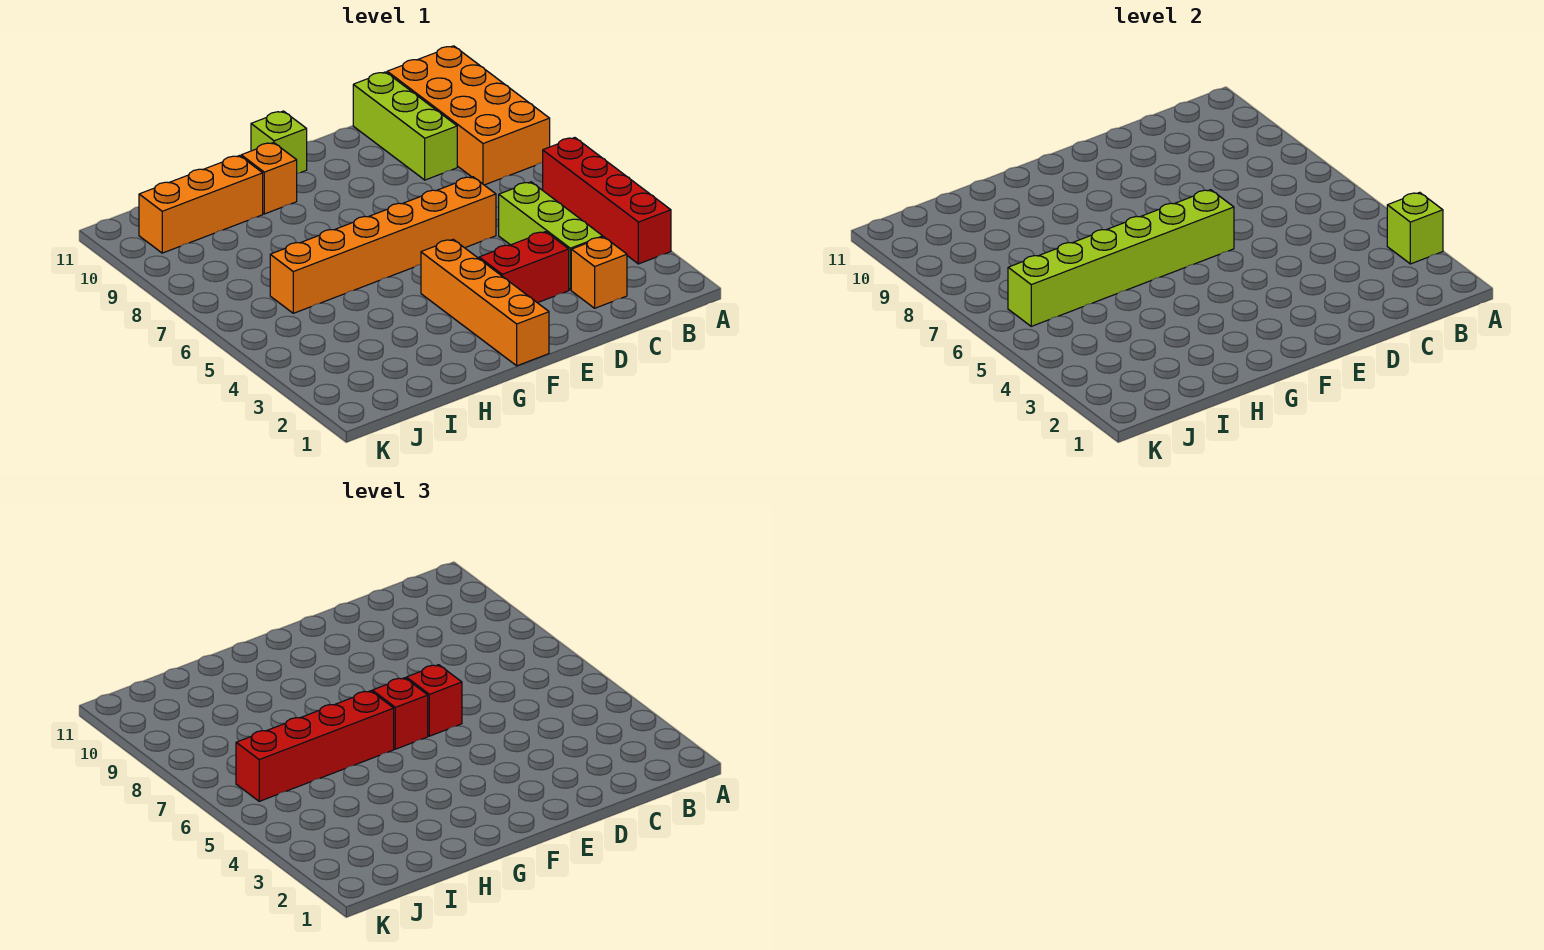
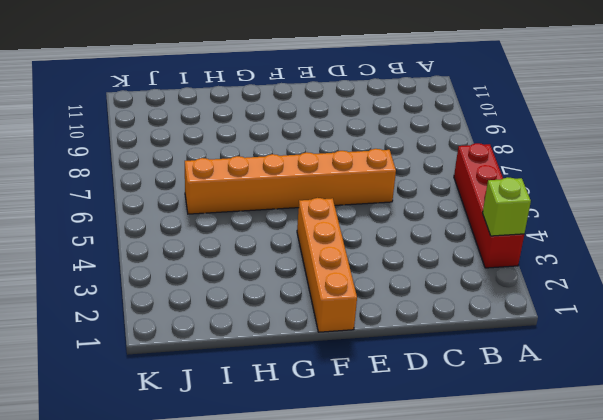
none -> orange 2x4 brick [387,46,550,185]
none -> orange 1x1 brick [571,237,627,308]
none -> lime 1x3 brick [499,182,603,290]

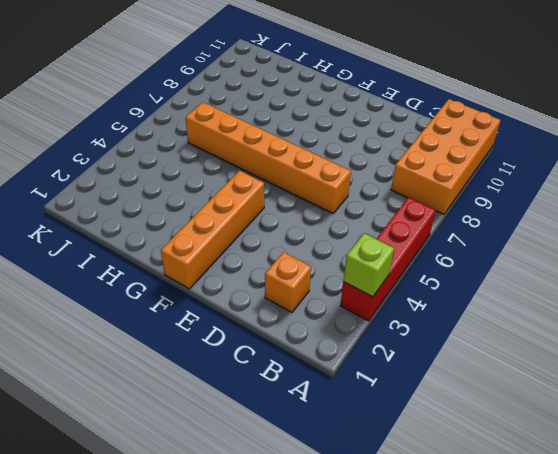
none -> lime 1x3 brick [499,182,603,290]
none -> lime 1x3 brick [353,72,457,180]
none -> red 1x2 brick [479,232,569,303]

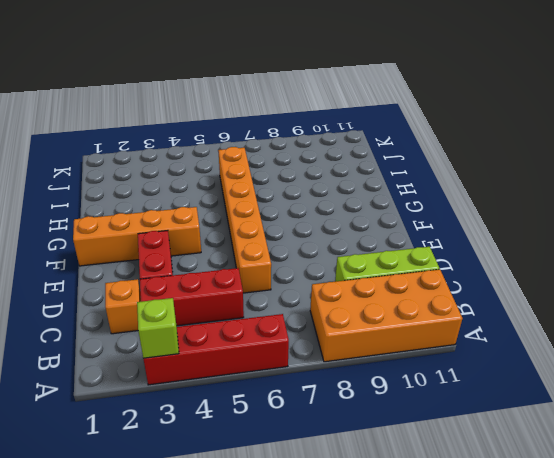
red 1x3 brick [140,268,244,326] -> lime 1x3 brick [499,182,603,290]
none -> lime 1x1 brick [251,111,307,173]
none -> orange 1x1 brick [241,143,297,214]
none -> orange 1x3 brick [139,156,263,253]

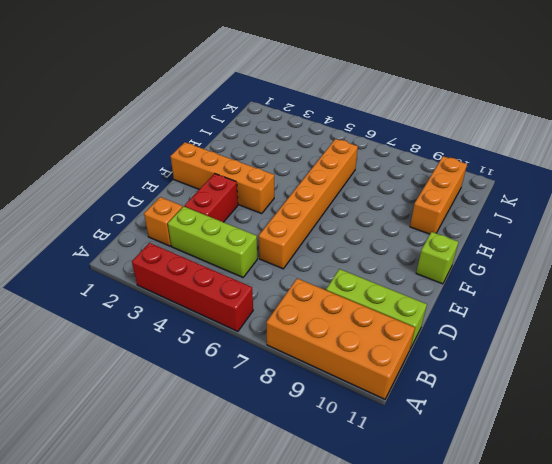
none -> orange 1x1 brick [241,143,297,214]
none -> lime 1x1 brick [1387,192,1443,264]
none -> lime 1x6 brick [1008,190,1234,326]

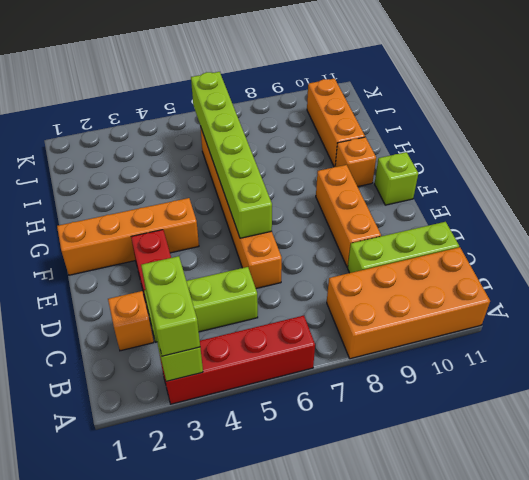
lime 1x2 brick [141,256,200,356] -> none
orange 1x3 brick [316,165,381,267] -> none
none -> red 1x1 brick [406,665,462,736]
none -> red 1x1 brick [372,678,428,749]
none -> red 1x4 brick [236,691,394,801]

